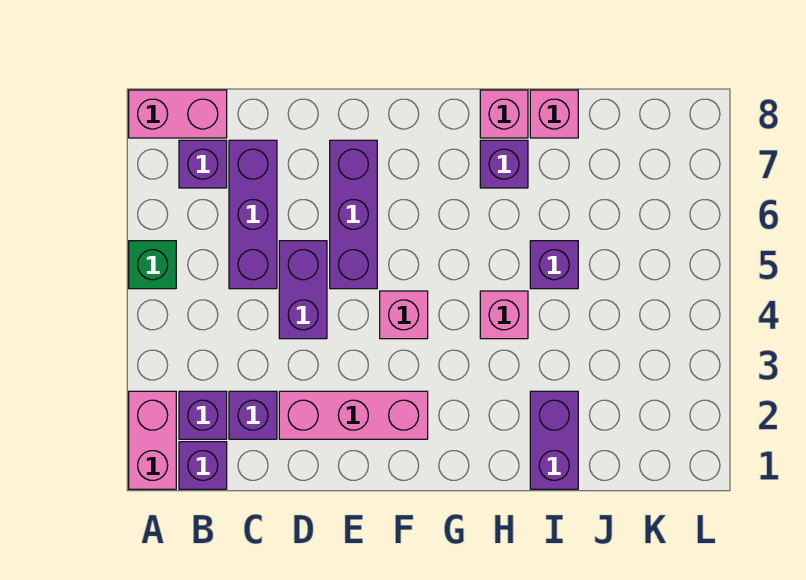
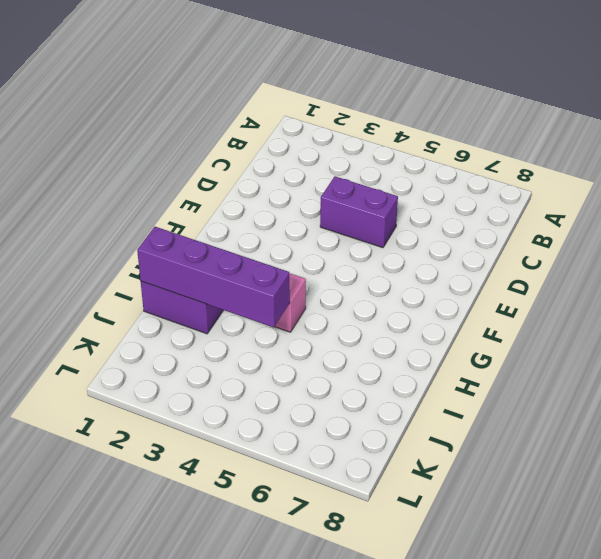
purple 1x4 brick [137,227,290,327] -> none
none -> pink 1x2 brick [129,391,176,489]
none -> green 1x1 brick [129,241,176,289]
none -> pink 1x2 brick [129,90,227,138]

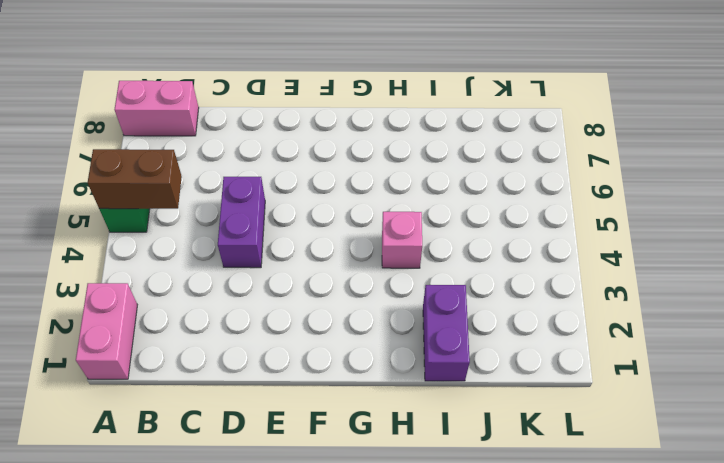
brown 1x2 brick [88,149,182,209] -> none
none -> purple 1x1 brick [179,442,227,489]
none -> purple 1x1 brick [179,391,227,439]
none -> purple 1x1 brick [179,140,227,188]

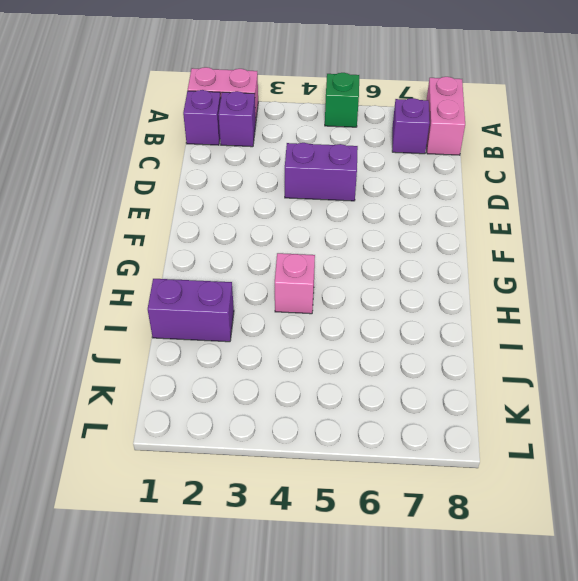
none -> purple 1x1 brick [229,391,277,439]
none -> purple 1x3 brick [229,140,277,289]
none -> pink 1x3 brick [279,391,428,439]

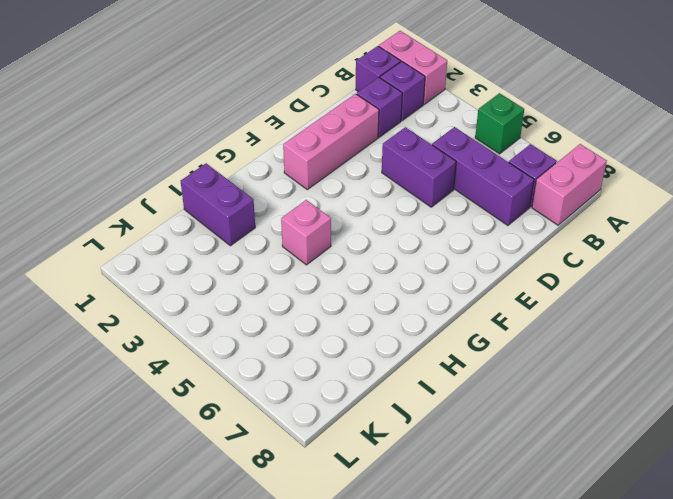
none -> purple 1x3 brick [330,140,377,289]
none -> pink 1x1 brick [380,291,428,339]
none -> purple 1x1 brick [480,140,528,188]

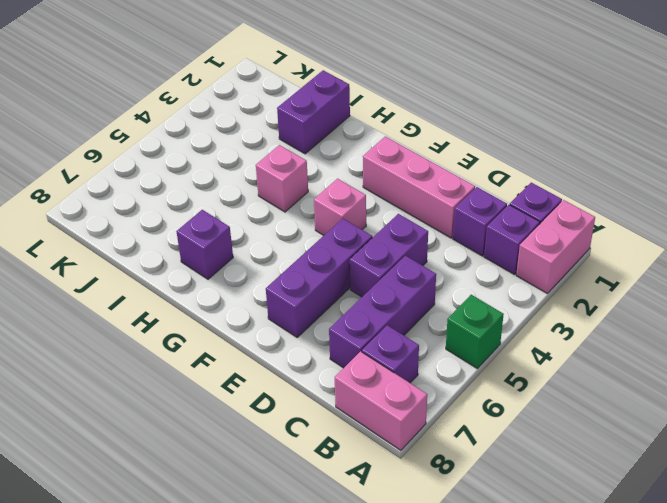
none -> pink 1x1 brick [480,90,528,138]
none -> purple 1x1 brick [530,241,578,289]
none -> pink 1x1 brick [530,90,578,138]

